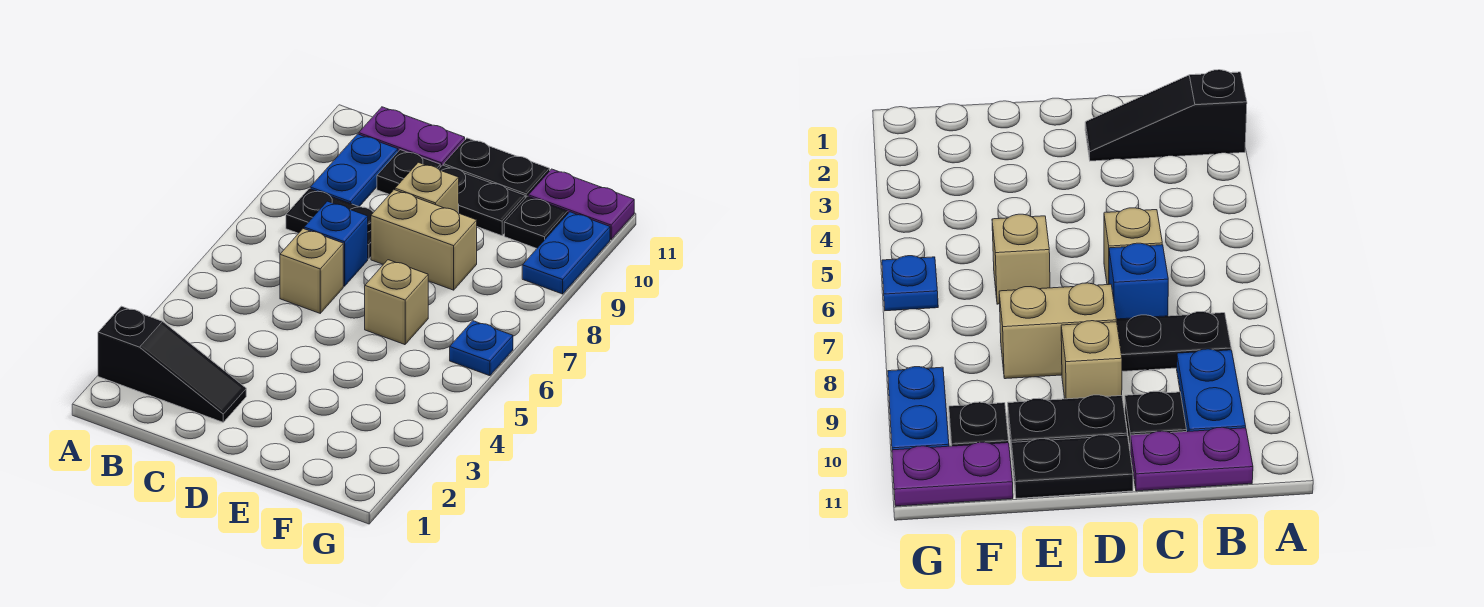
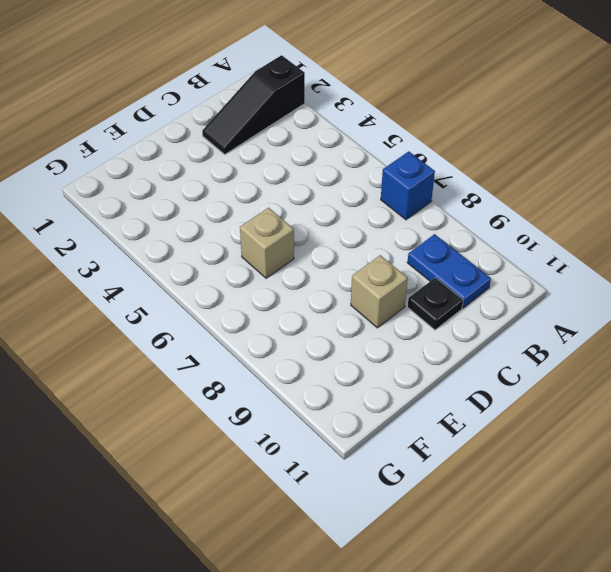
blue 1x1 brick [381,151,435,220] -> blue 1x1 brick moved to [304,201,368,286]
none -> black 1x2 plate [286,189,373,259]
none -> purple 1x2 plate [359,107,465,167]
none -> tan 1x1 brick [280,229,343,313]

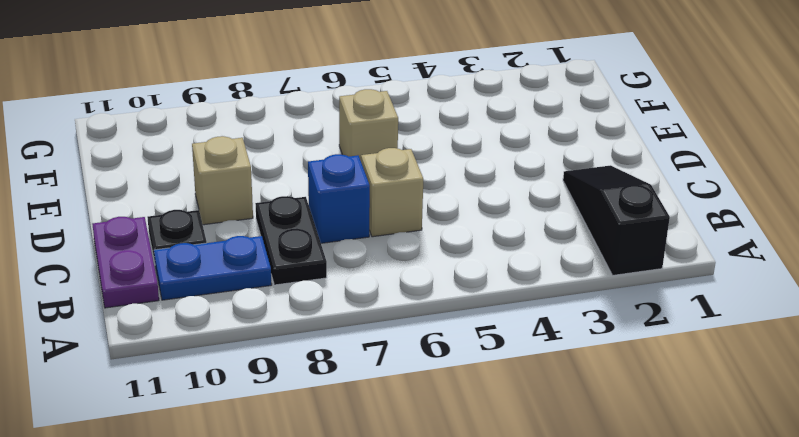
none -> tan 1x2 brick [371,190,477,290]
none -> black 1x2 plate [439,165,525,236]
none -> black 1x2 plate [444,138,550,198]

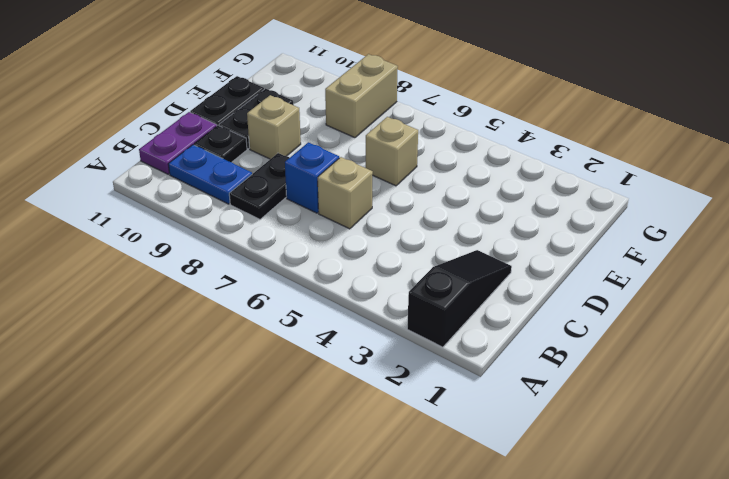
tan 1x2 brick [325,54,398,138] -> tan 1x2 brick moved to [371,190,477,290]
none -> black 1x1 plate [504,196,568,248]
none -> purple 1x2 plate [528,169,634,239]
none -> blue 1x1 plate [450,321,513,376]

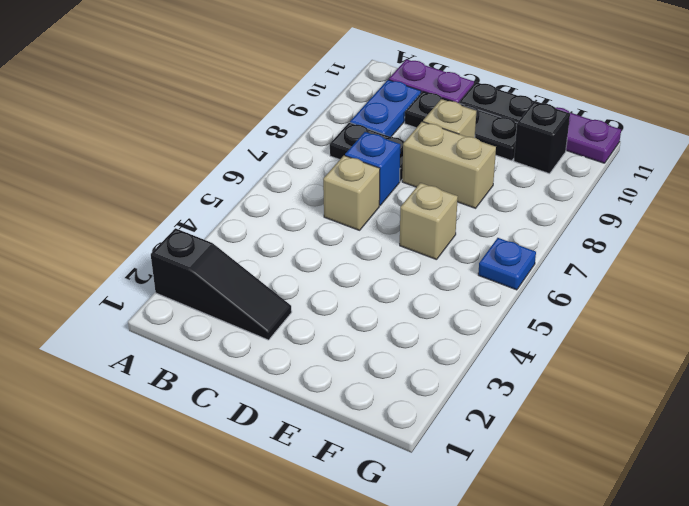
black 1x1 brick [514,102,570,174] -> black 1x1 plate [504,196,568,248]
none -> blue 1x2 plate [522,212,610,294]

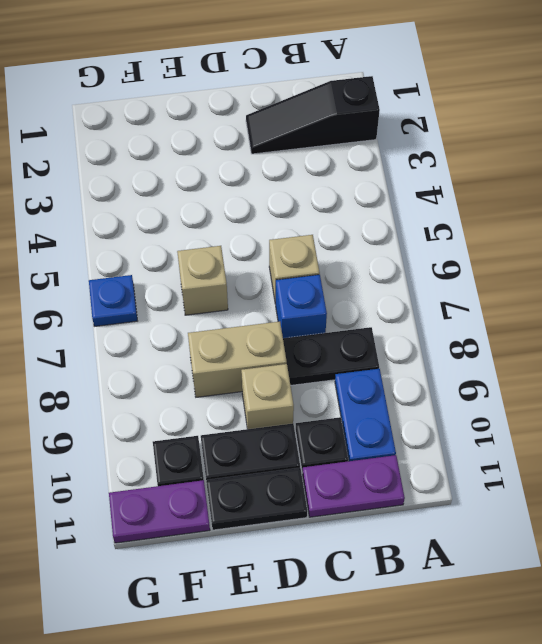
none -> blue 1x2 plate [522,212,610,294]

